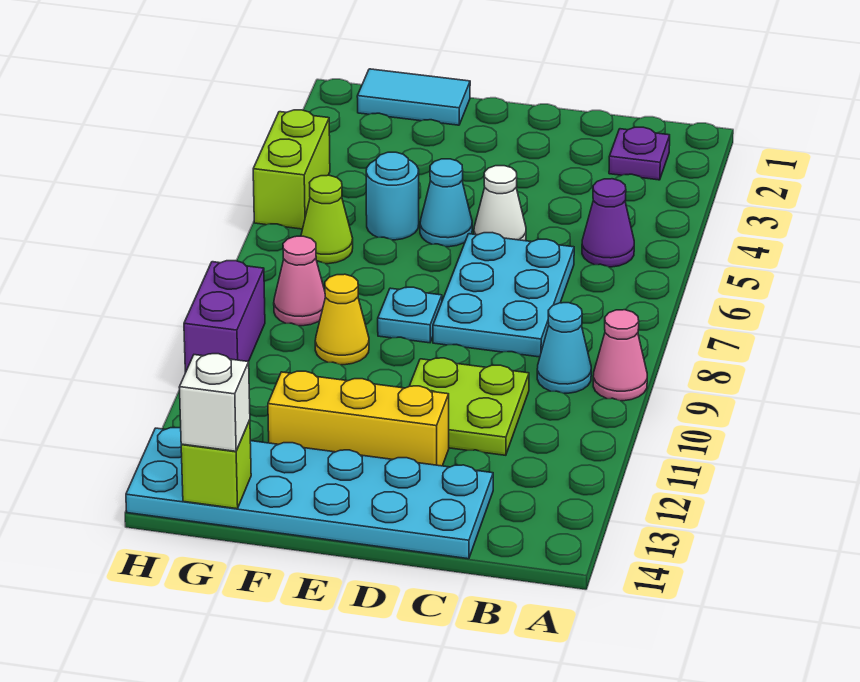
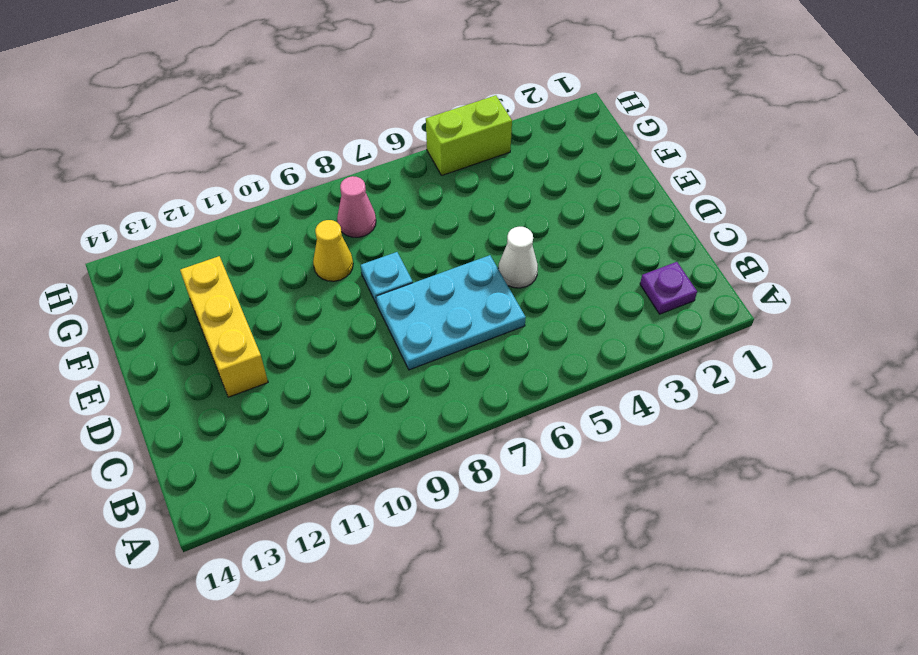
none -> pink 1x1 cone [593,310,647,401]
none -> purple 1x1 cone [582,179,634,267]
none -> cyan 1x1 cone [537,303,591,393]

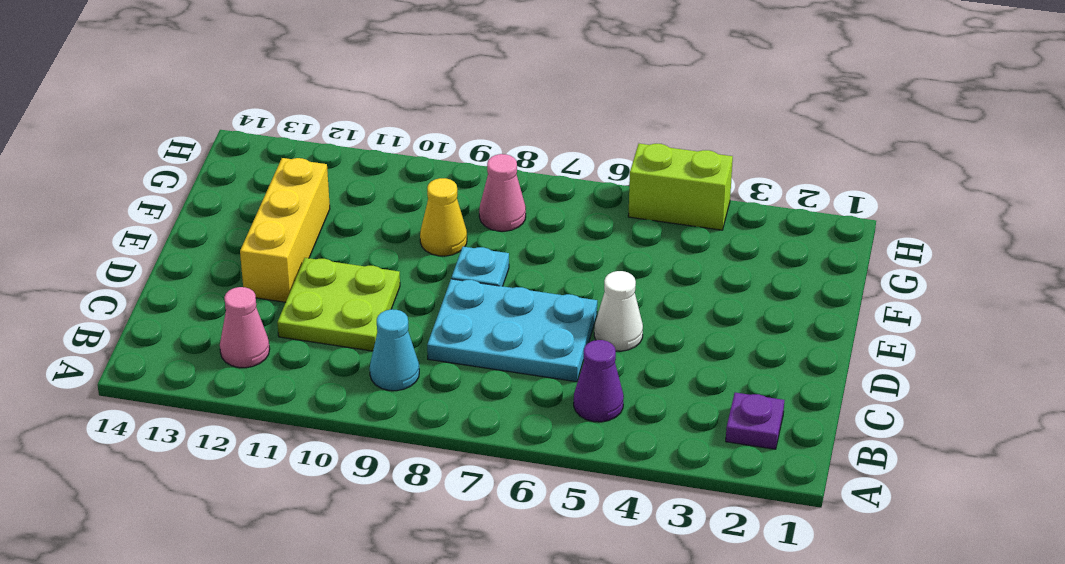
pink 1x1 cone [220,287,270,368] -> pink 1x1 cone moved to [593,310,647,401]
none -> cyan 2x6 plate [126,428,493,559]
none -> cyan 1x1 cone [420,159,472,247]
none -> cyan 1x2 tile [357,69,470,125]

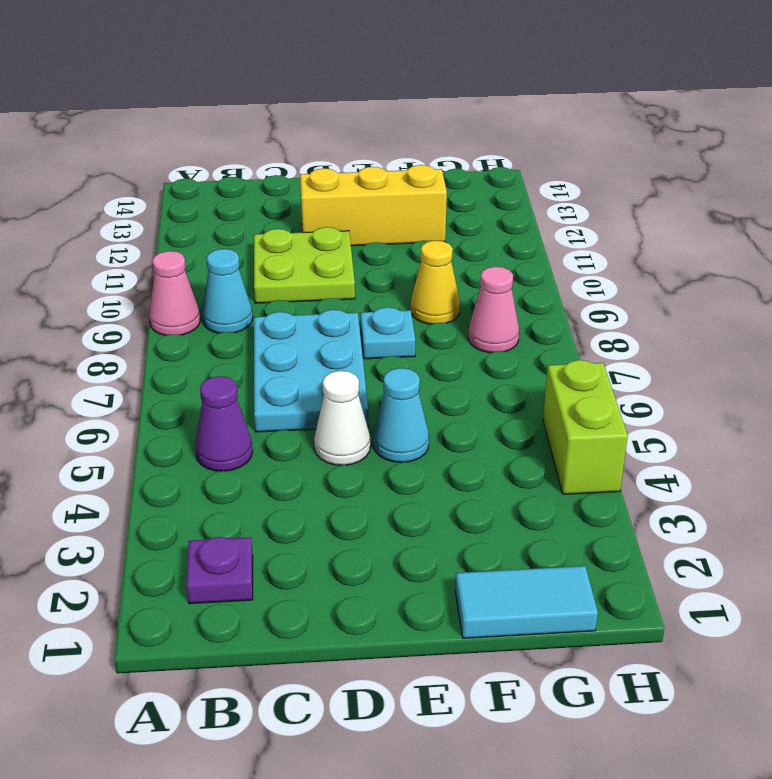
none -> cyan 2x6 plate [126,428,493,559]
none -> cyan 1x1 round brick [366,152,419,240]
none -> lime 1x1 cone [301,175,353,264]

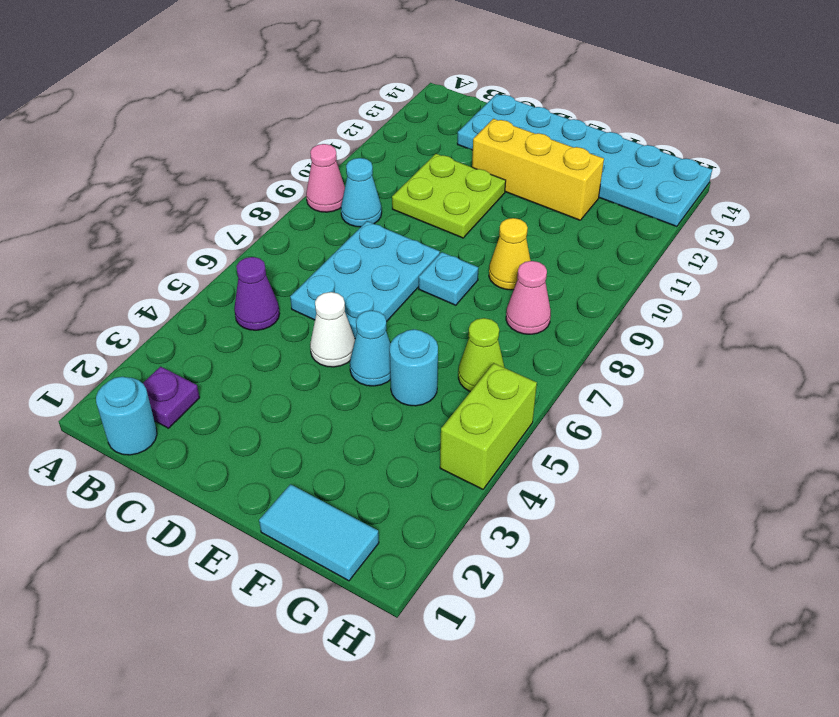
cyan 1x1 round brick [96,377,157,455] -> none
none -> purple 1x2 brick [184,261,265,373]
none -> lime 1x1 brick [181,420,251,509]
none -> white 1x1 brick [179,354,250,451]

